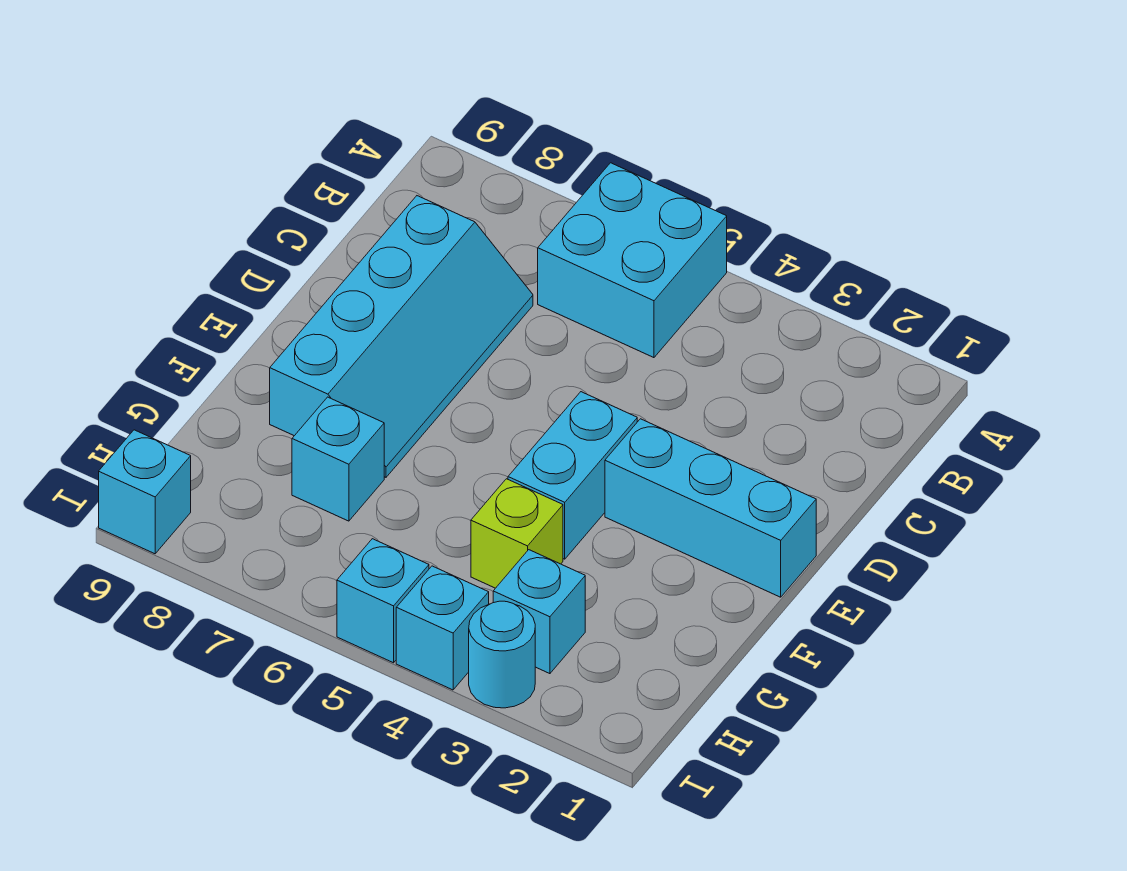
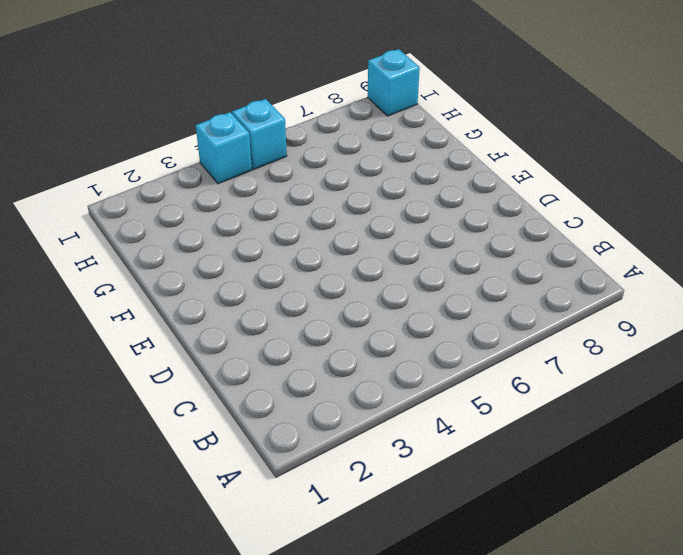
none -> cyan 2x2 brick [538,163,727,358]
none -> cyan 2x4 slope [270,196,533,477]

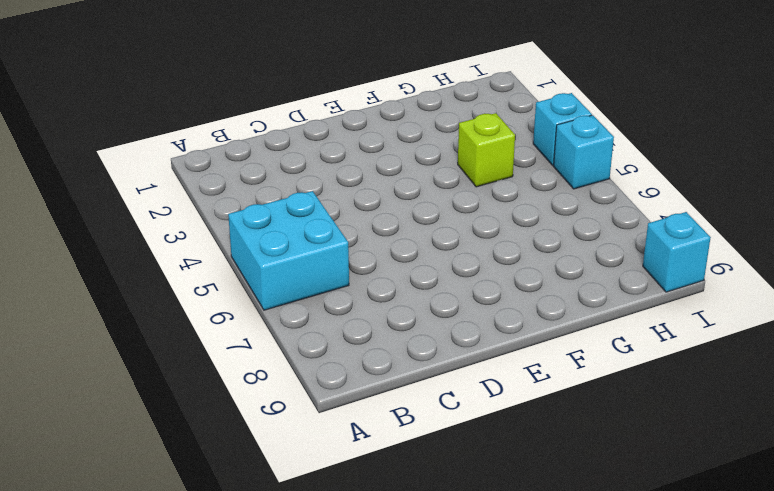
none -> cyan 2x4 slope [270,196,533,477]
none -> cyan 1x3 brick [605,419,816,597]

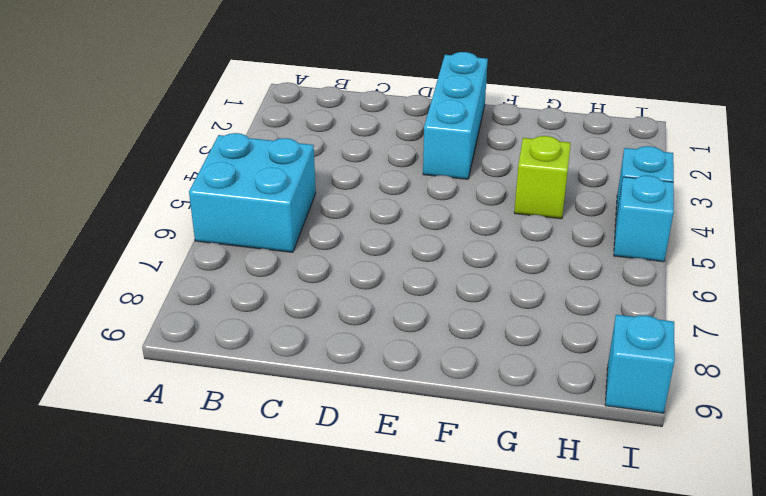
none -> cyan 2x4 slope [270,196,533,477]
none -> cyan 1x2 brick [508,392,637,559]

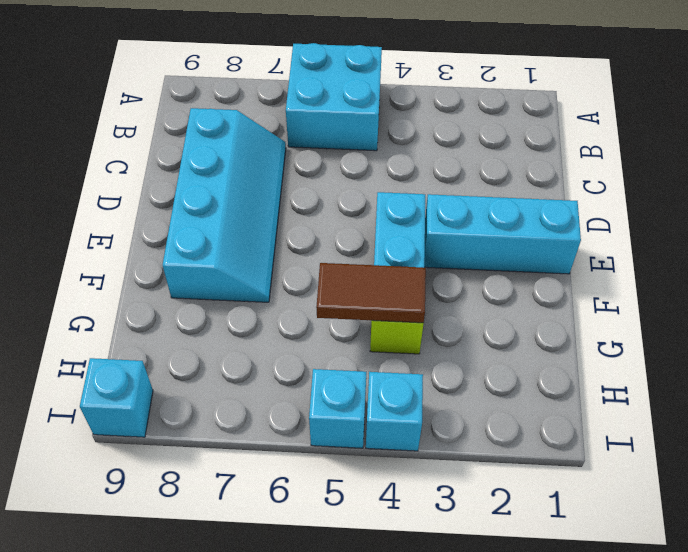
brown 1x2 tile [316,263,426,323] -> none
none -> cyan 1x1 brick [292,397,384,521]
none -> cyan 1x1 brick [493,550,585,674]

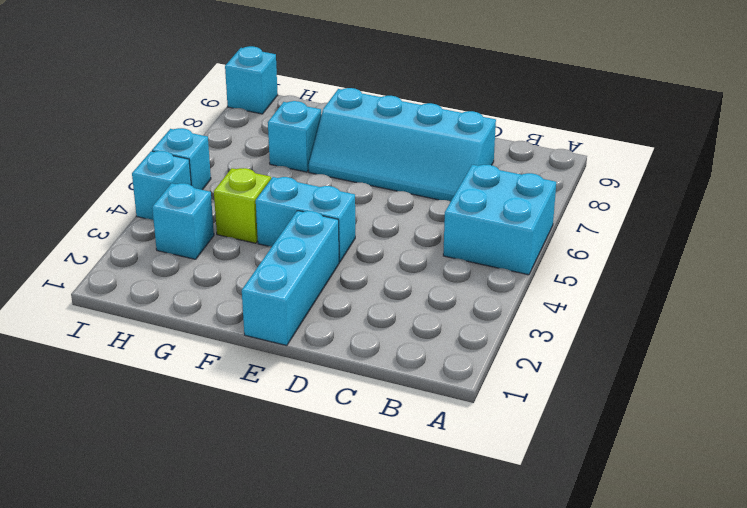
none -> cyan 1x1 round brick [469,601,535,708]

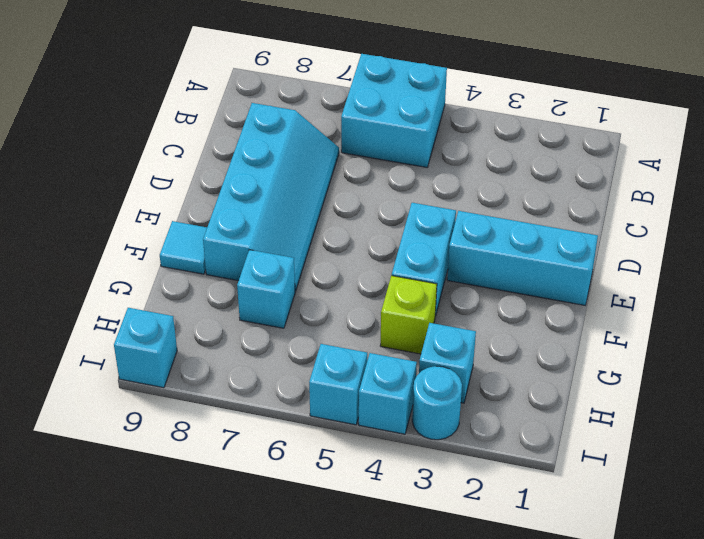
cyan 1x1 tile [160,221,207,274] -> none

